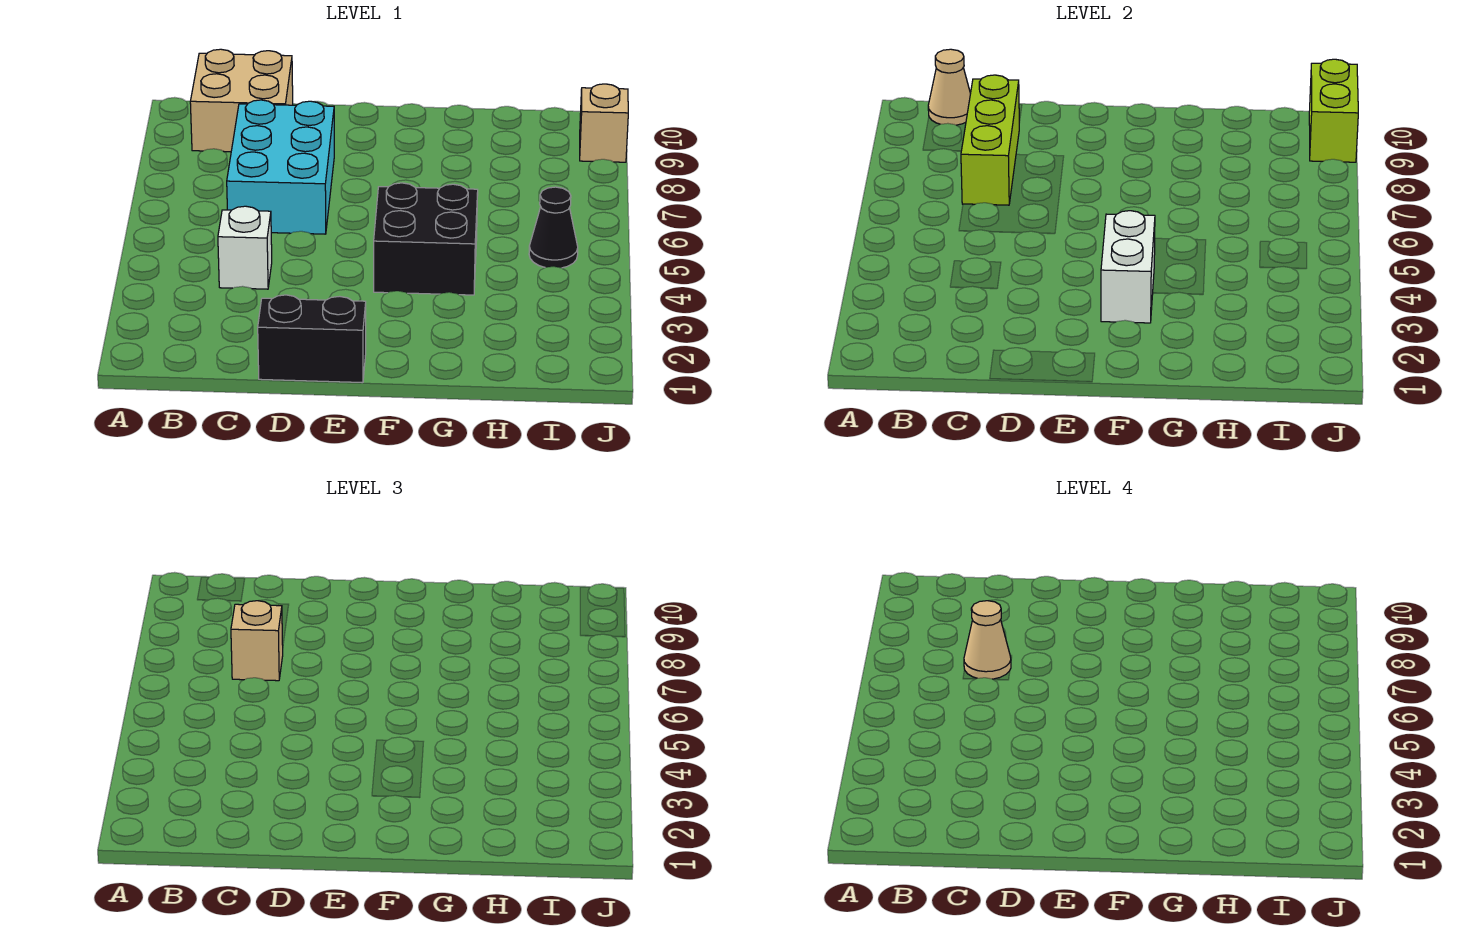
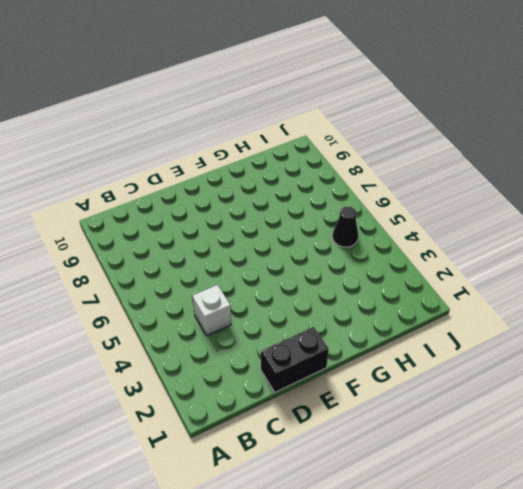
none -> tan 2x2 brick [190,49,293,152]
none -> cyan 2x3 brick [227,100,334,234]
none -> black 2x2 brick [374,183,478,295]

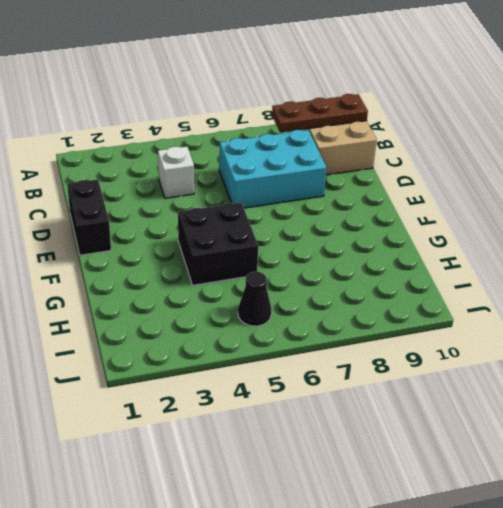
brown 1x3 plate [272,94,368,132] -> tan 1x1 cone [928,49,971,125]
none -> tan 1x1 brick [580,84,628,162]
none -> lime 1x3 brick [961,75,1019,205]
none -> white 1x2 brick [1101,211,1155,323]

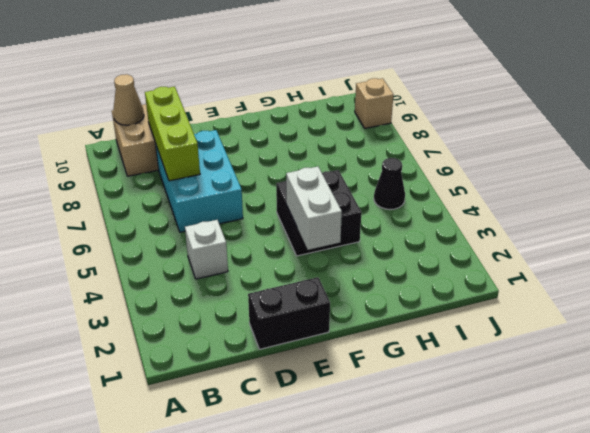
none -> lime 1x2 brick [1309,59,1358,162]
none -> tan 1x1 brick [231,601,283,681]
none -> tan 1x1 cone [964,601,1011,679]

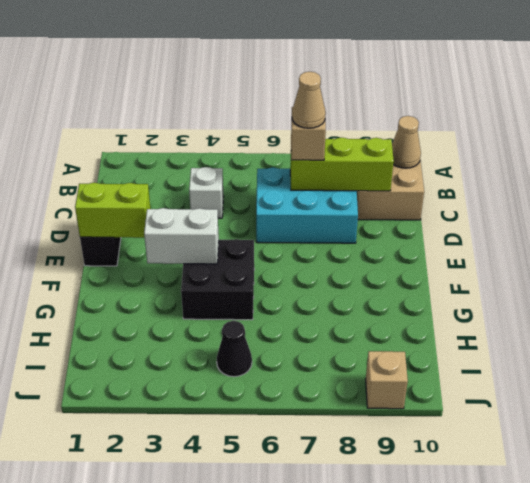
lime 1x2 brick [75,183,151,238] -> lime 1x2 brick moved to [1309,59,1358,162]

